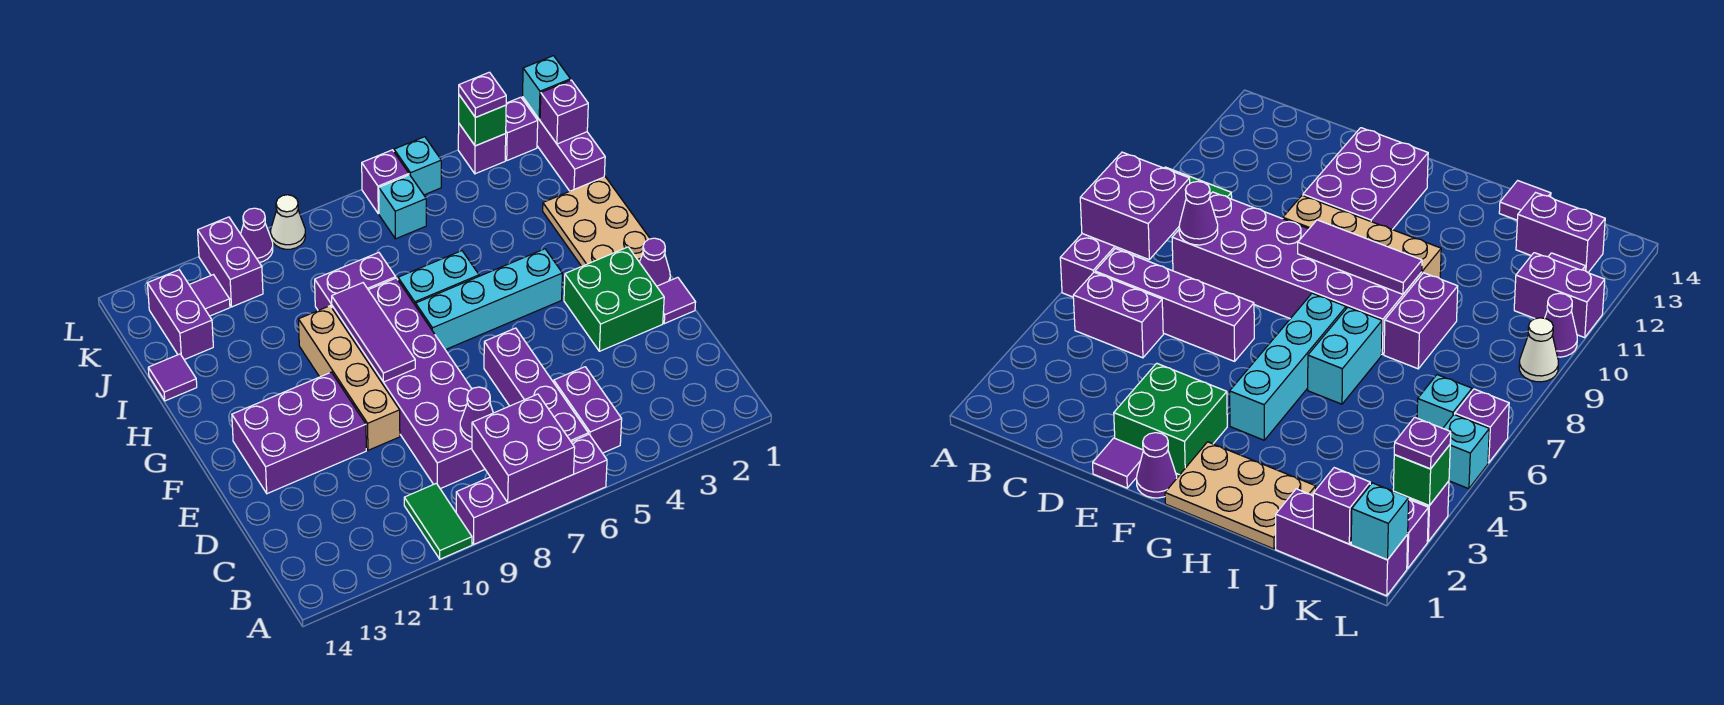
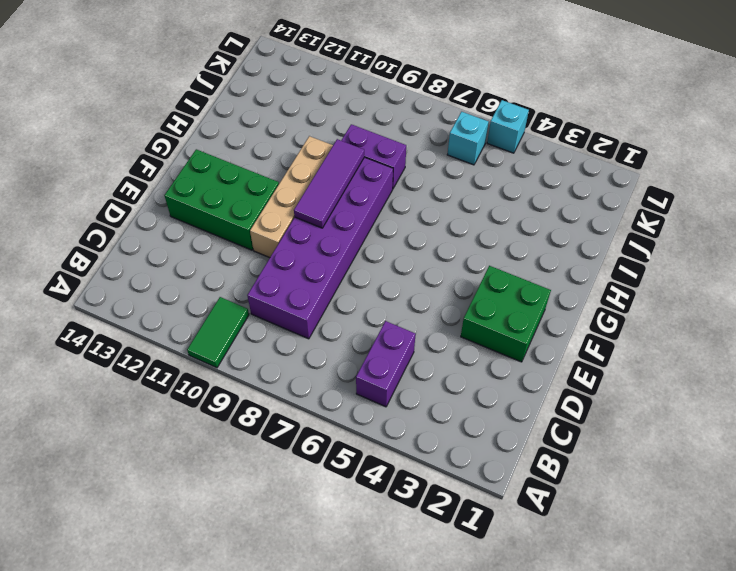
green 2x3 brick [164,149,279,250] -> purple 2x3 brick [232,372,366,494]
none -> purple 1x4 brick [456,434,607,544]
none -> purple 1x4 brick [484,328,588,442]
none -> purple 1x1 tile [657,277,696,324]
none -> purple 1x1 cone [640,238,670,286]

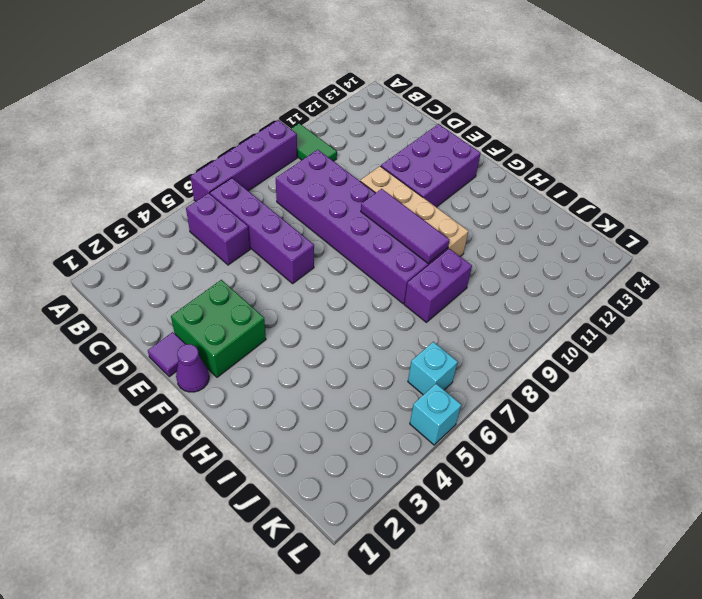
none -> tan 2x3 plate [543,177,650,266]
none -> cyan 1x4 brick [416,249,562,350]
none -> cyan 1x2 brick [398,251,479,306]
none -> purple 1x1 tile [148,354,197,401]

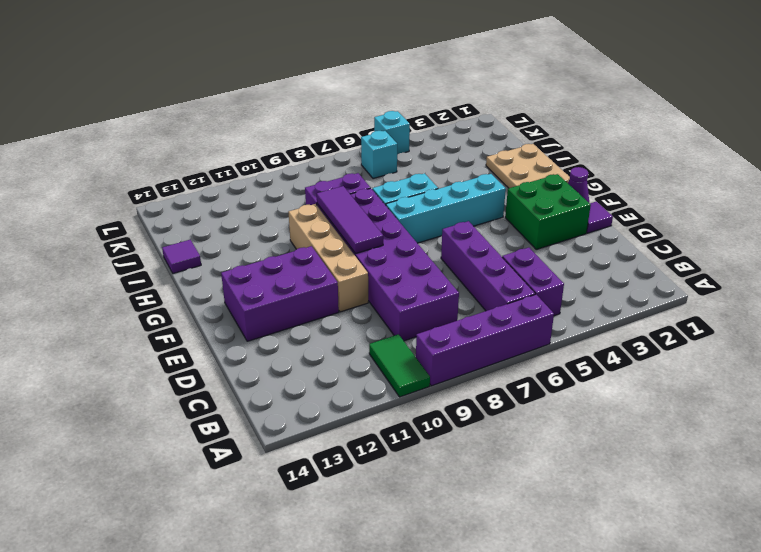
none -> purple 1x3 brick [522,98,605,191]
none -> purple 1x2 brick [147,270,213,360]
none -> purple 1x2 brick [198,217,263,307]
none -> purple 1x1 tile [189,275,230,316]

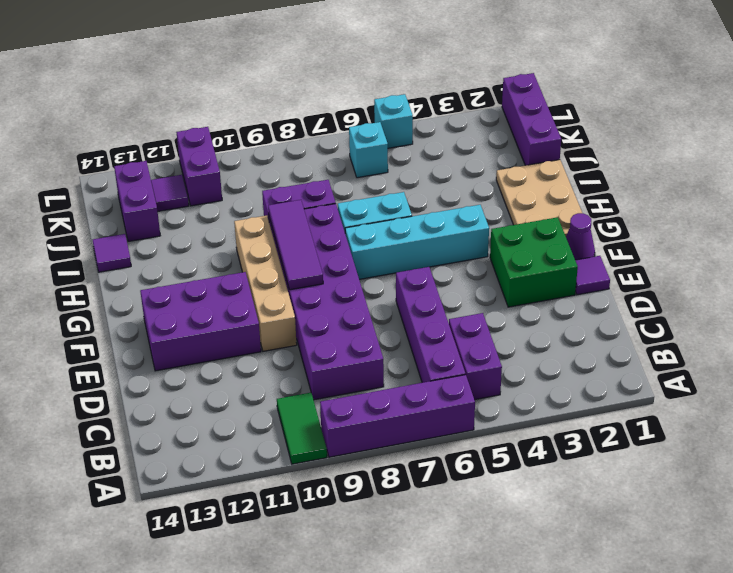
none -> purple 1x1 brick [505,97,538,160]
none -> purple 1x1 brick [458,124,506,174]
none -> purple 1x1 brick [362,150,409,214]
none -> white 1x1 cone [271,195,305,249]

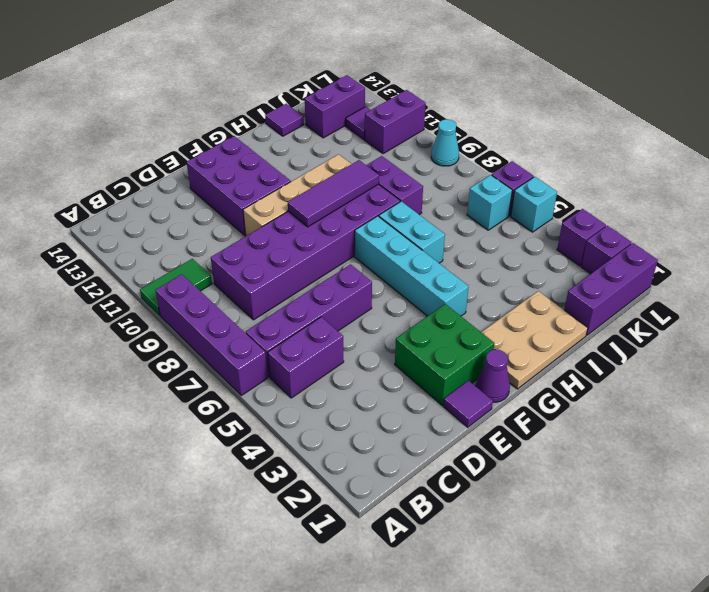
cyan 1x1 cone [431,119,459,166] -> white 1x1 cone [271,195,305,249]
none -> purple 1x1 cone [241,208,273,262]
none -> purple 2x2 brick [472,394,575,503]
none -> purple 1x1 cone [460,387,493,442]
none -> purple 1x1 brick [540,80,588,144]

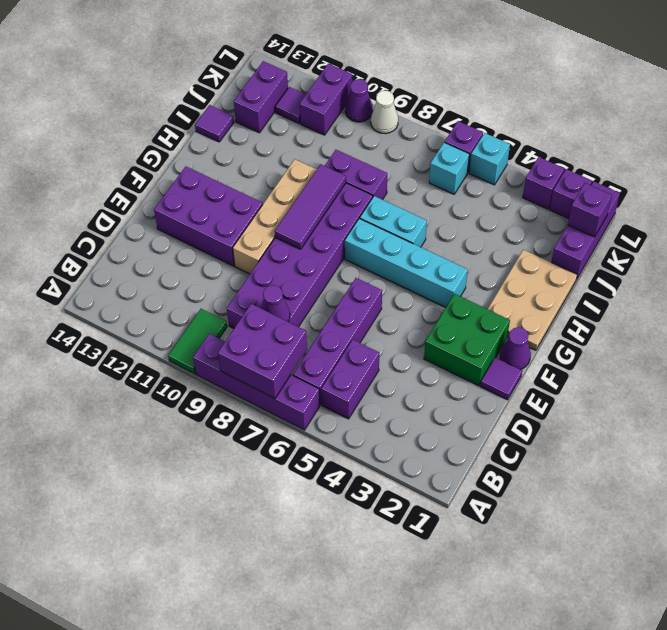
none -> cyan 1x1 brick [523,56,570,119]
none -> green 1x1 brick [459,95,506,146]
none -> purple 1x1 plate [459,72,506,117]

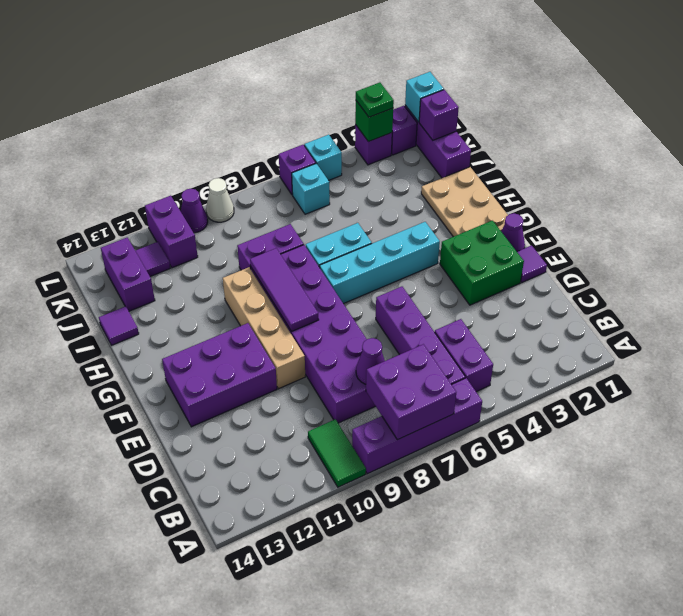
green 1x1 plate [356,83,394,117] -> purple 1x1 plate [459,72,506,117]

